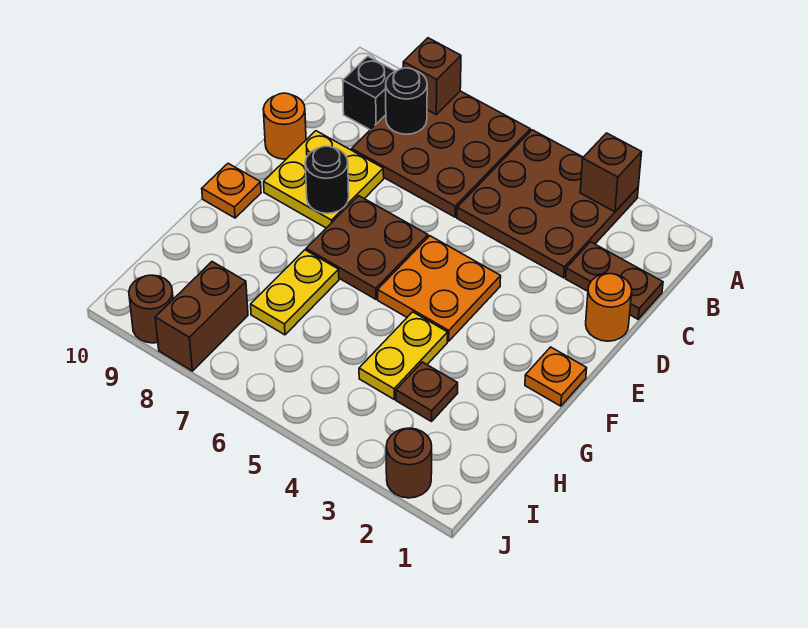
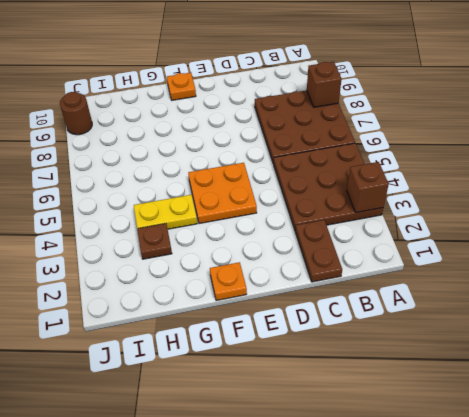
none -> black 1x1 brick [343,56,395,130]
none -> orange 1x1 round brick [586,274,632,341]
none -> yellow 2x2 plate [264,131,384,228]

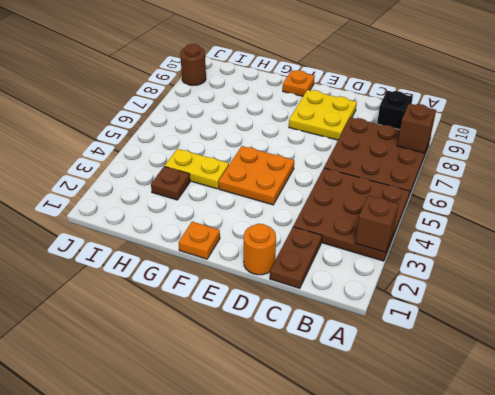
none -> orange 1x1 round brick [263,93,306,159]
none -> brown 2x2 plate [306,196,428,299]
none -> yellow 1x2 plate [251,250,339,335]

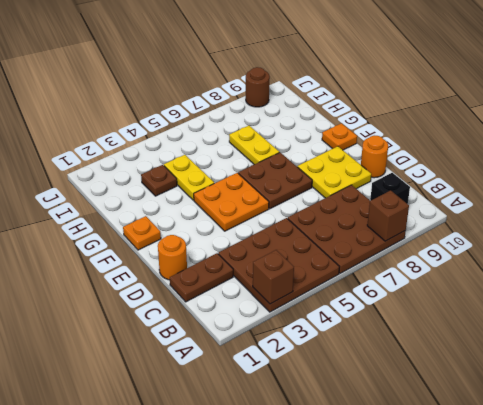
none -> brown 1x2 brick [155,262,248,371]
none -> brown 1x1 round brick [386,428,432,498]
none -> black 1x1 round brick [386,68,427,134]

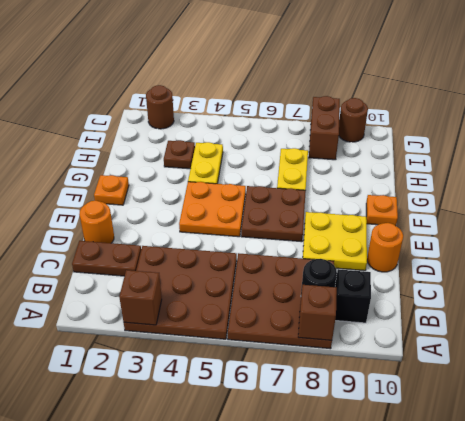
none -> black 1x1 round brick [305,146,349,213]

